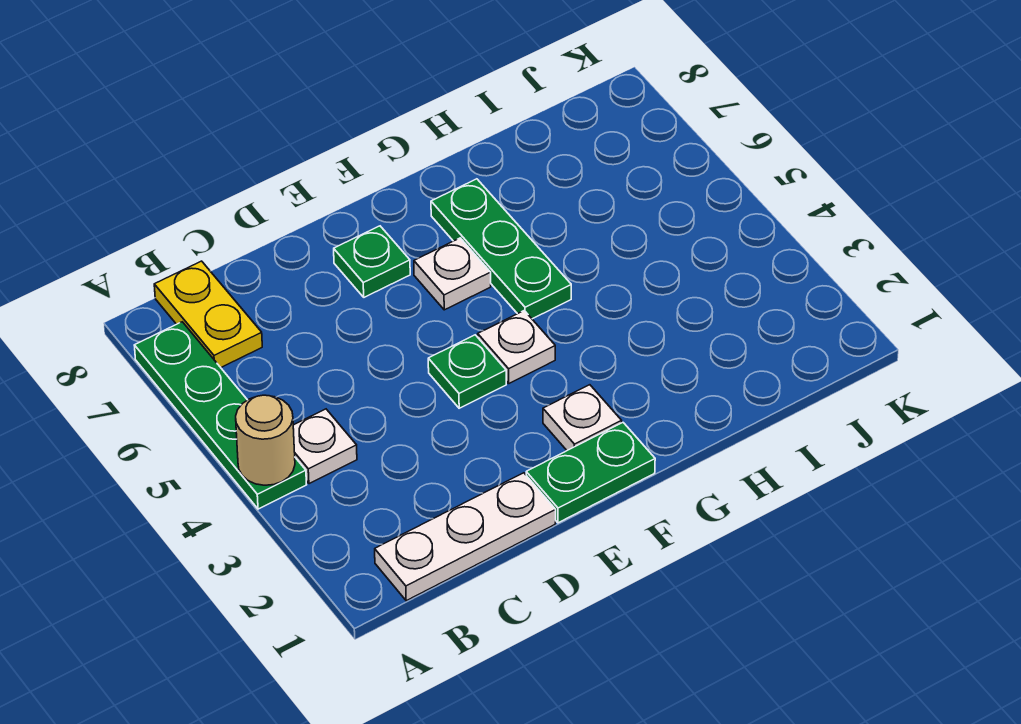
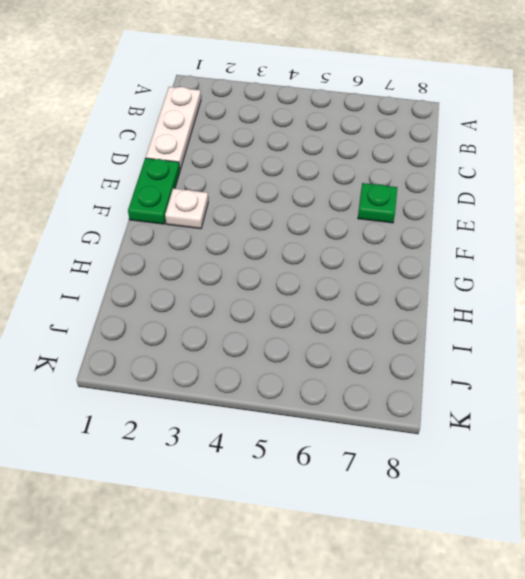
none -> green 1x4 plate [134,322,307,509]
none -> white 1x1 plate [293,409,357,484]
none -> yellow 1x2 plate [154,261,262,367]

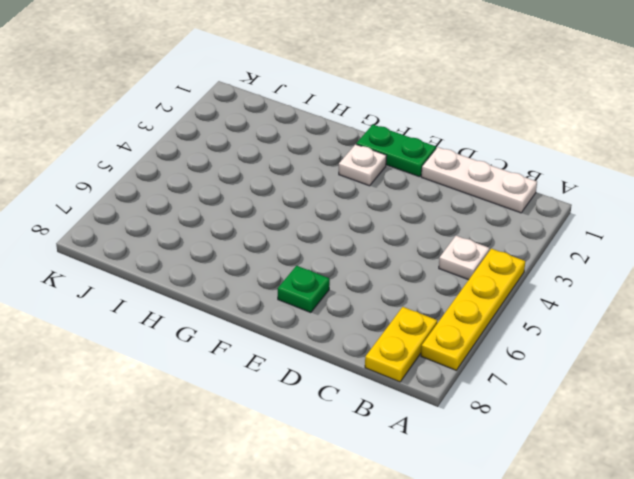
yellow 1x4 plate [421,249,525,370] -> green 1x4 plate [134,322,307,509]
none -> green 1x1 plate [428,335,506,408]
none -> white 1x1 plate [478,311,555,383]
none -> white 1x1 plate [414,238,491,310]

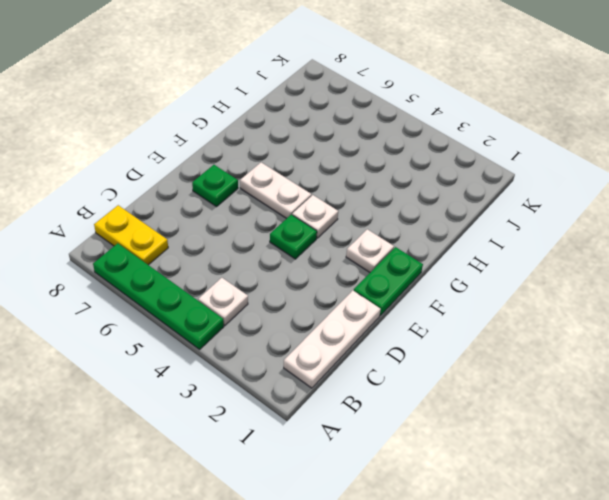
white 1x2 plate [240,162,312,219] -> white 1x1 plate [414,238,491,310]
none -> green 1x3 plate [431,179,571,319]
none -> tan 1x1 round brick [236,395,295,485]

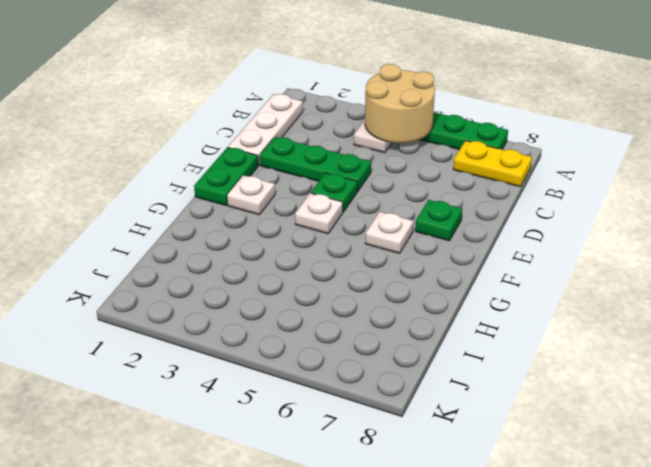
tan 2x2 round brick [365,64,435,143] -> tan 1x1 round brick [236,395,295,485]
green 1x3 plate [260,137,371,192] -> green 1x3 plate moved to [431,179,571,319]

